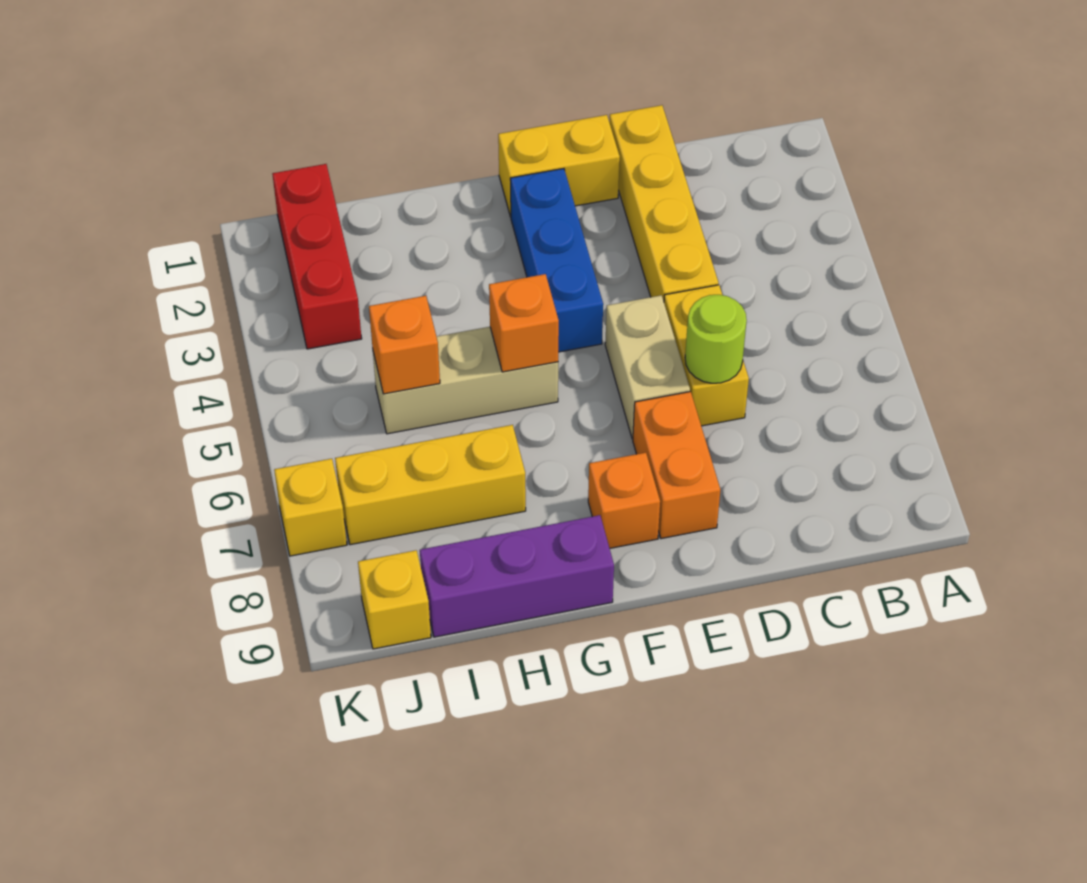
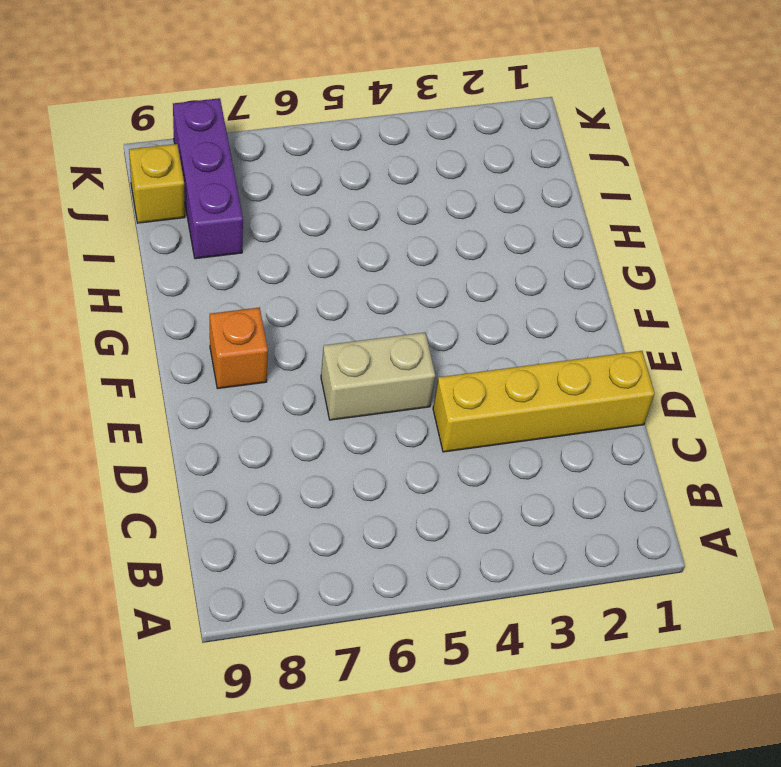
purple 1x3 brick [173,98,243,259] -> purple 1x3 brick moved to [420,515,614,637]
none -> yellow 1x2 brick [664,285,749,426]
none -> yellow 1x2 brick [498,115,620,217]
none -> orange 1x2 brick [633,392,720,539]

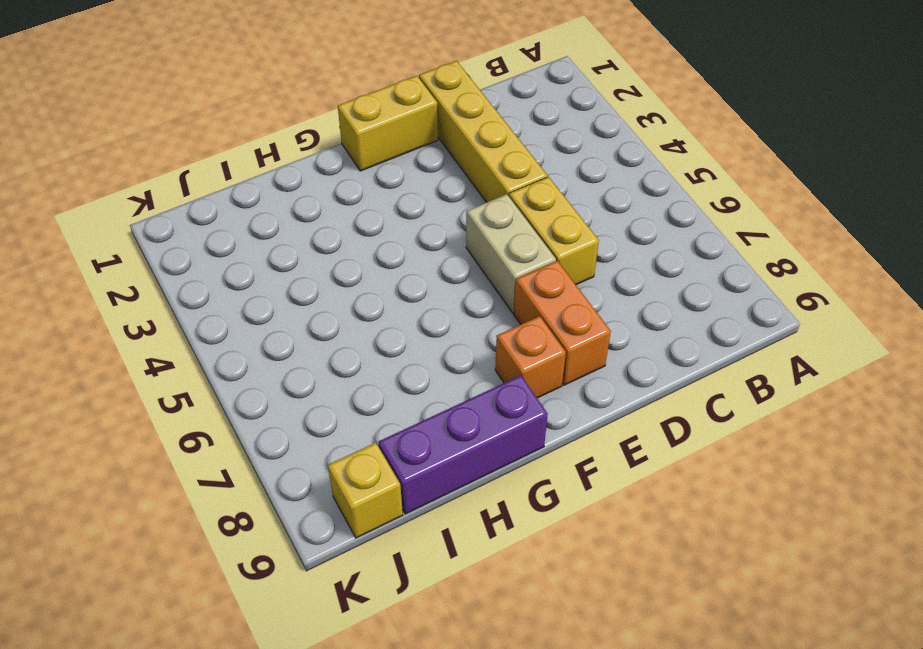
none -> blue 1x3 brick [510,169,603,352]
none -> tan 1x3 brick [373,327,558,434]
none -> yellow 1x3 brick [335,425,526,545]

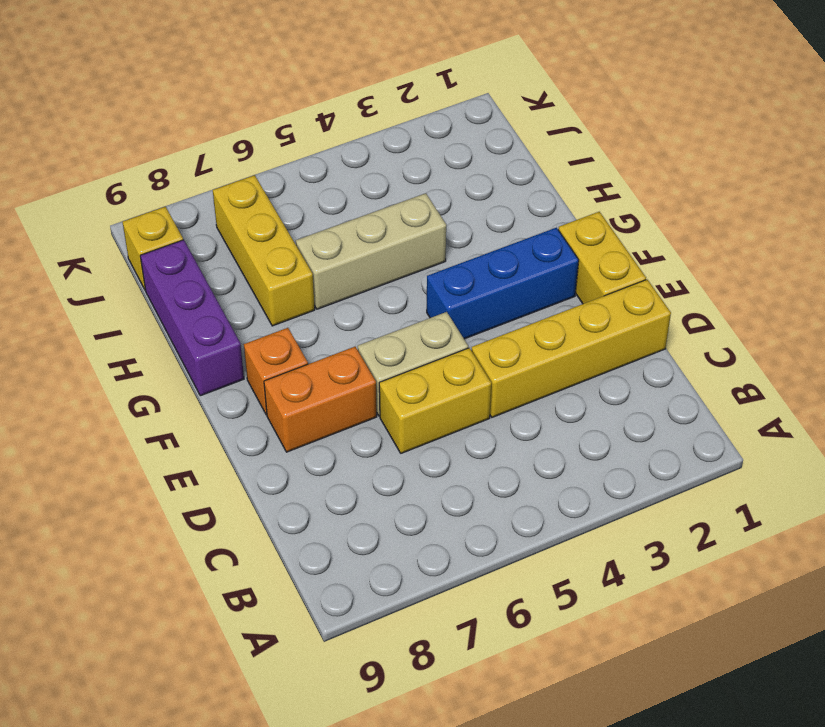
tan 1x3 brick [296,193,446,309] -> tan 1x3 brick turned to [373,327,558,434]
none -> red 1x3 brick [272,164,362,349]
none -> yellow 1x1 brick [274,459,347,556]
none -> lime 1x1 round brick [685,295,747,383]

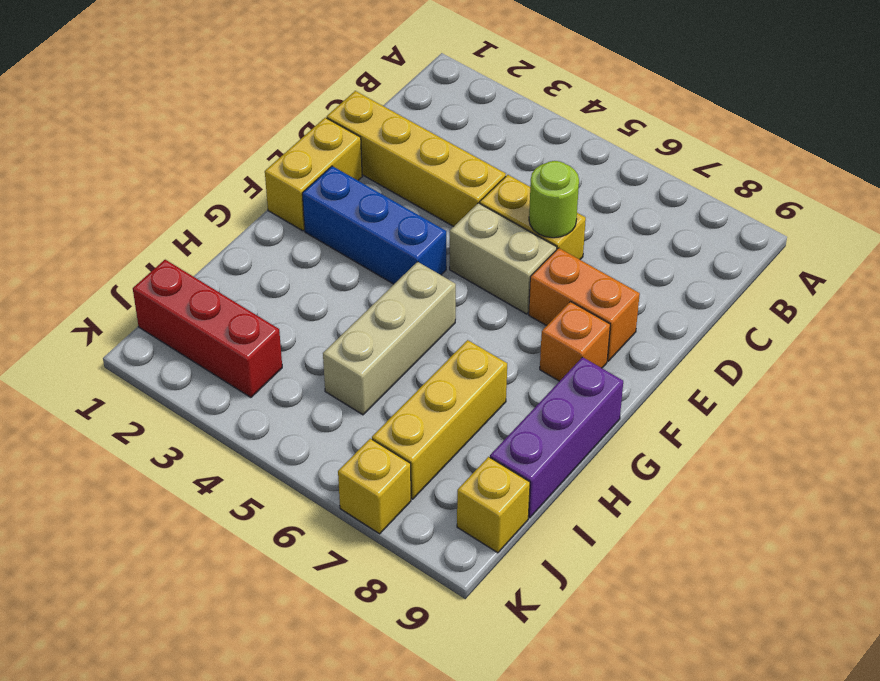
none -> orange 1x1 brick [489,274,559,372]
none -> orange 1x1 brick [369,296,440,394]

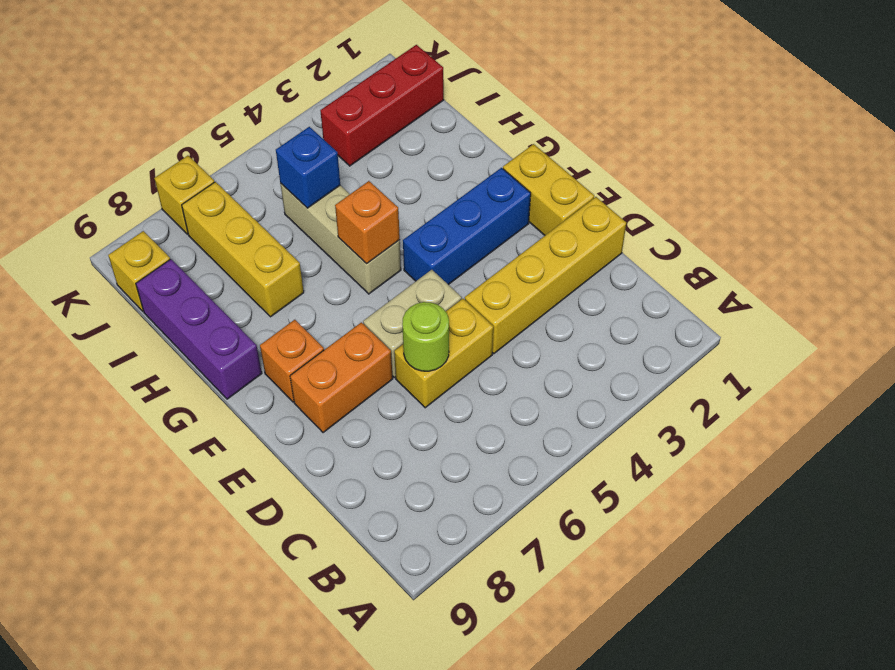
blue 1x1 brick [276,127,340,208] -> orange 1x1 brick [369,296,440,394]

